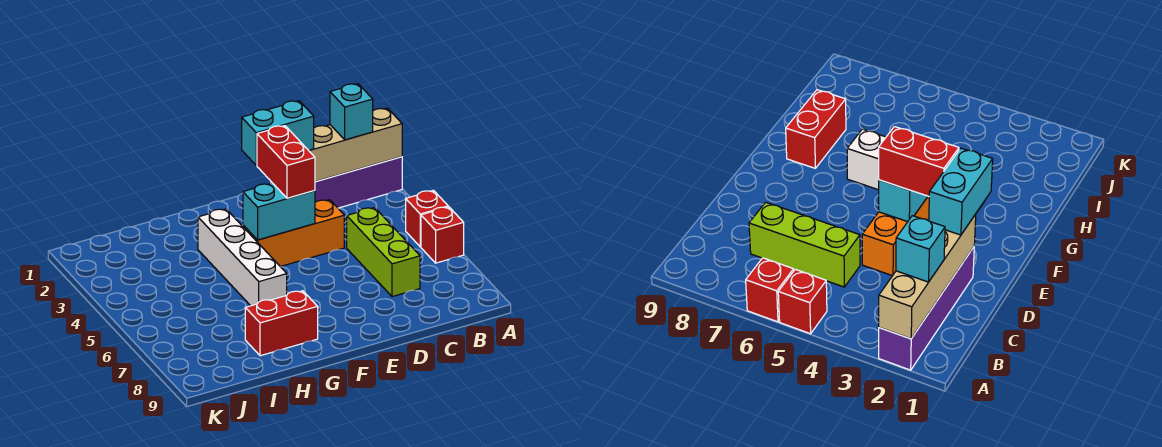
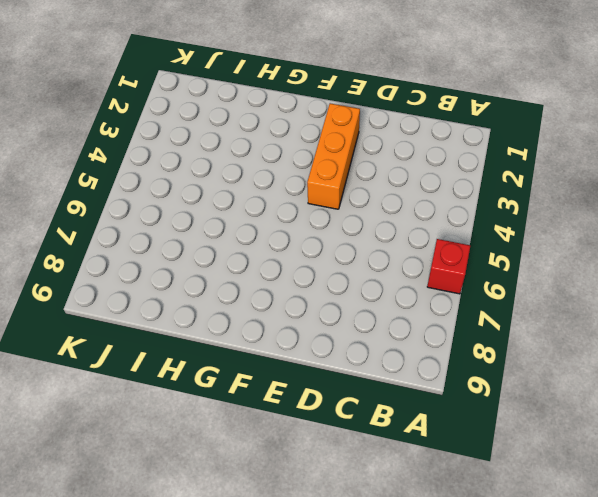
orange 1x3 brick [307,103,360,209] -> orange 1x3 brick turned to [243,200,344,267]
none -> purple 1x4 brick [271,157,402,208]
none -> red 1x1 brick [406,190,448,247]
none -> lime 1x3 brick [347,208,420,297]

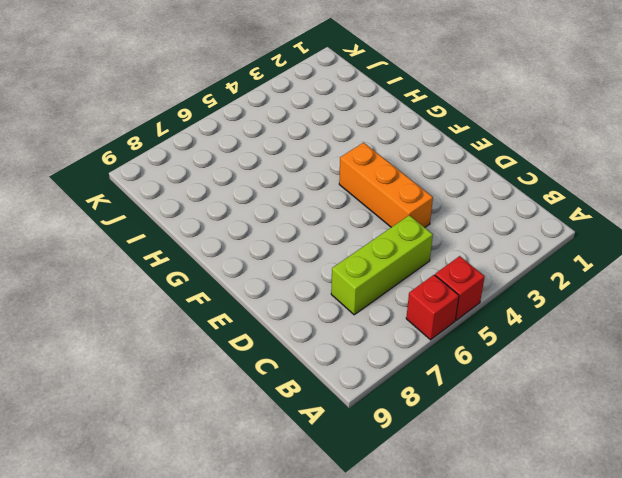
none -> purple 1x4 brick [271,157,402,208]
none -> white 1x4 brick [198,209,287,306]
none -> red 1x2 brick [245,291,318,356]

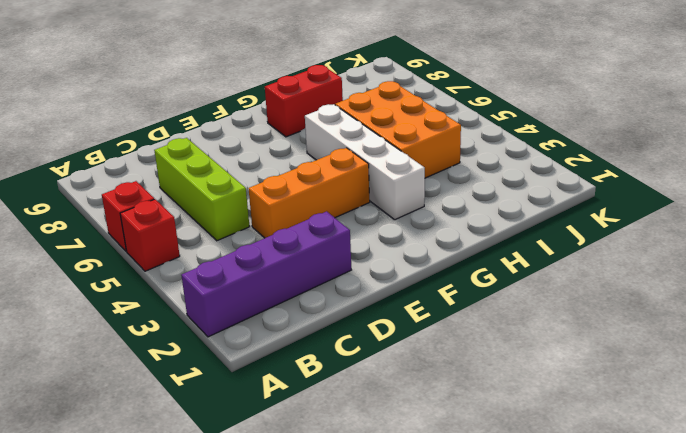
orange 2x3 brick [335,81,461,178] -> none
none -> tan 1x4 brick [309,108,402,182]
none -> cyan 1x2 brick [243,183,315,240]
none -> cyan 1x1 brick [330,84,373,140]

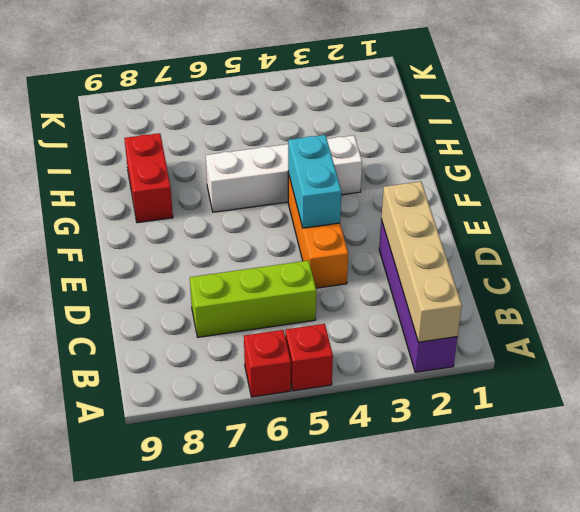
none -> cyan 1x1 brick [330,84,373,140]
none -> cyan 1x2 brick [242,101,314,165]
none -> red 1x2 brick [257,126,315,198]

